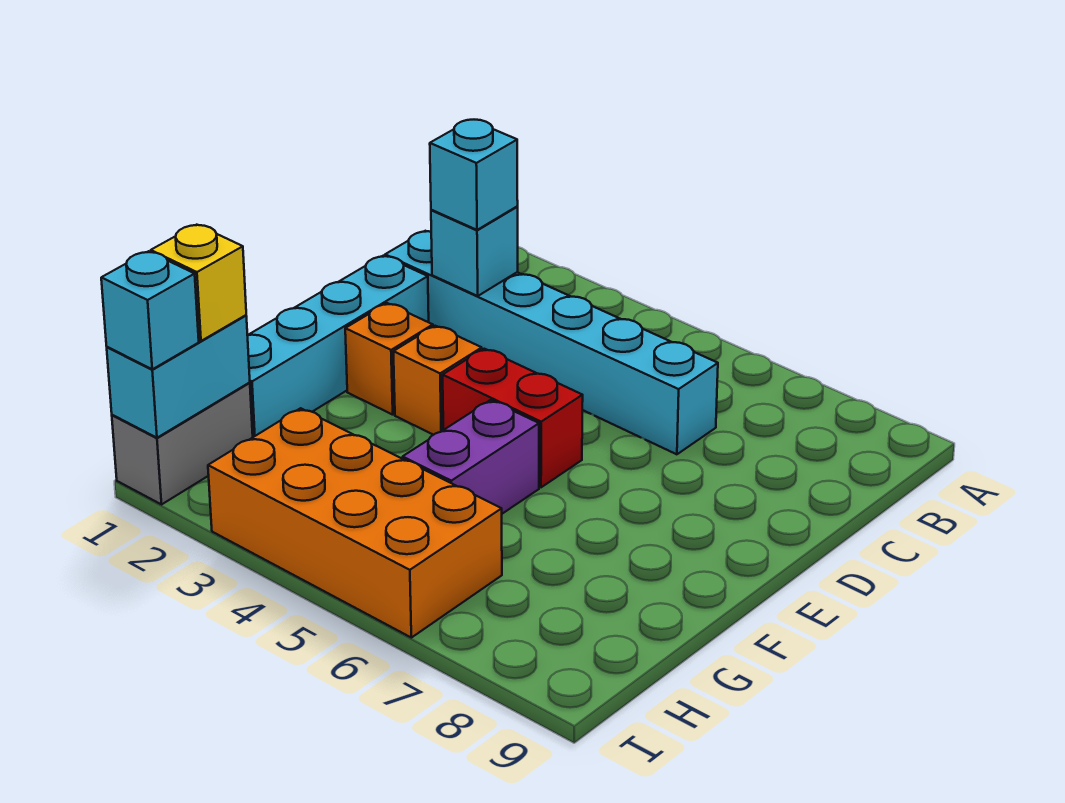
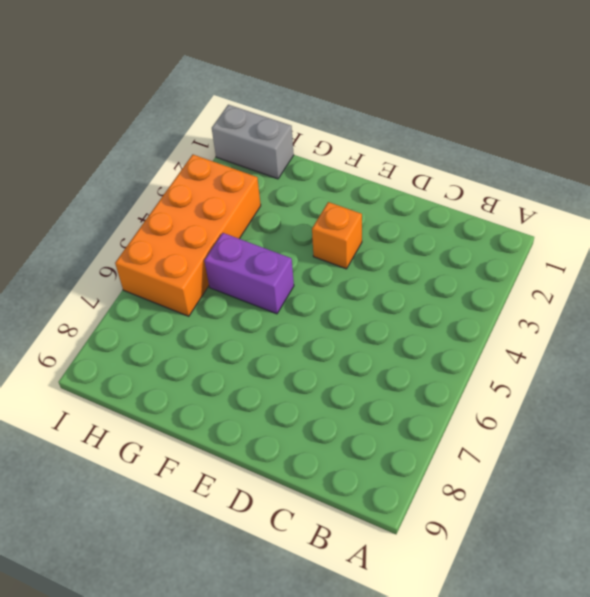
none -> cyan 1x6 brick [385,231,718,454]
none -> cyan 1x4 brick [247,256,429,437]
none -> orange 1x1 brick [345,303,433,415]

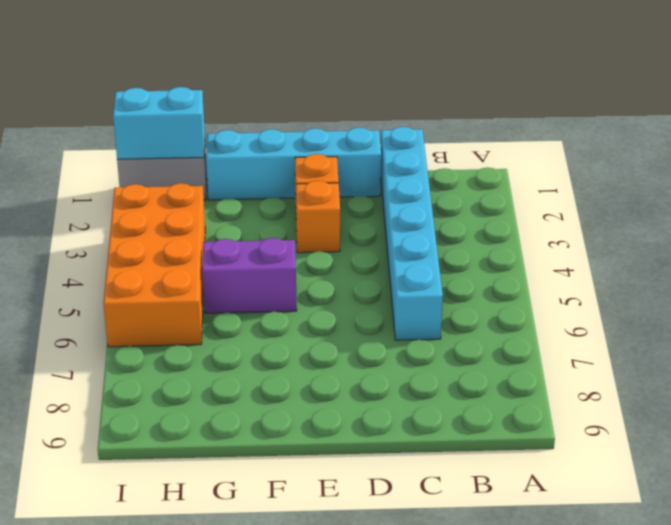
none -> red 1x2 brick [443,349,583,487]
none -> cyan 1x1 brick [431,207,518,296]
none -> cyan 1x1 brick [430,120,518,230]

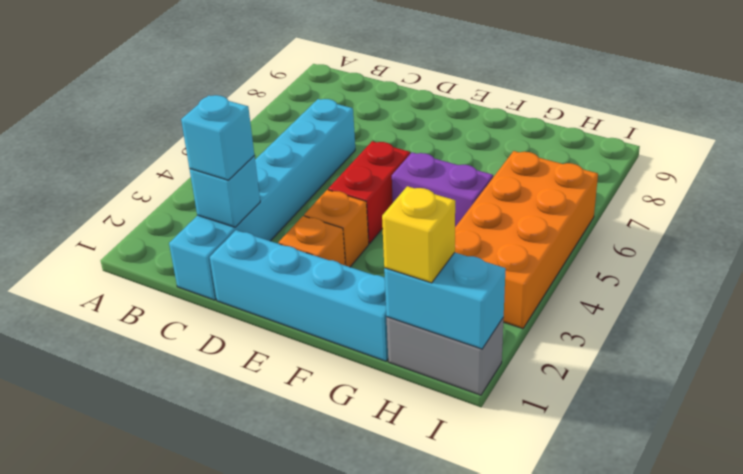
none -> cyan 1x1 brick [101,251,199,369]

